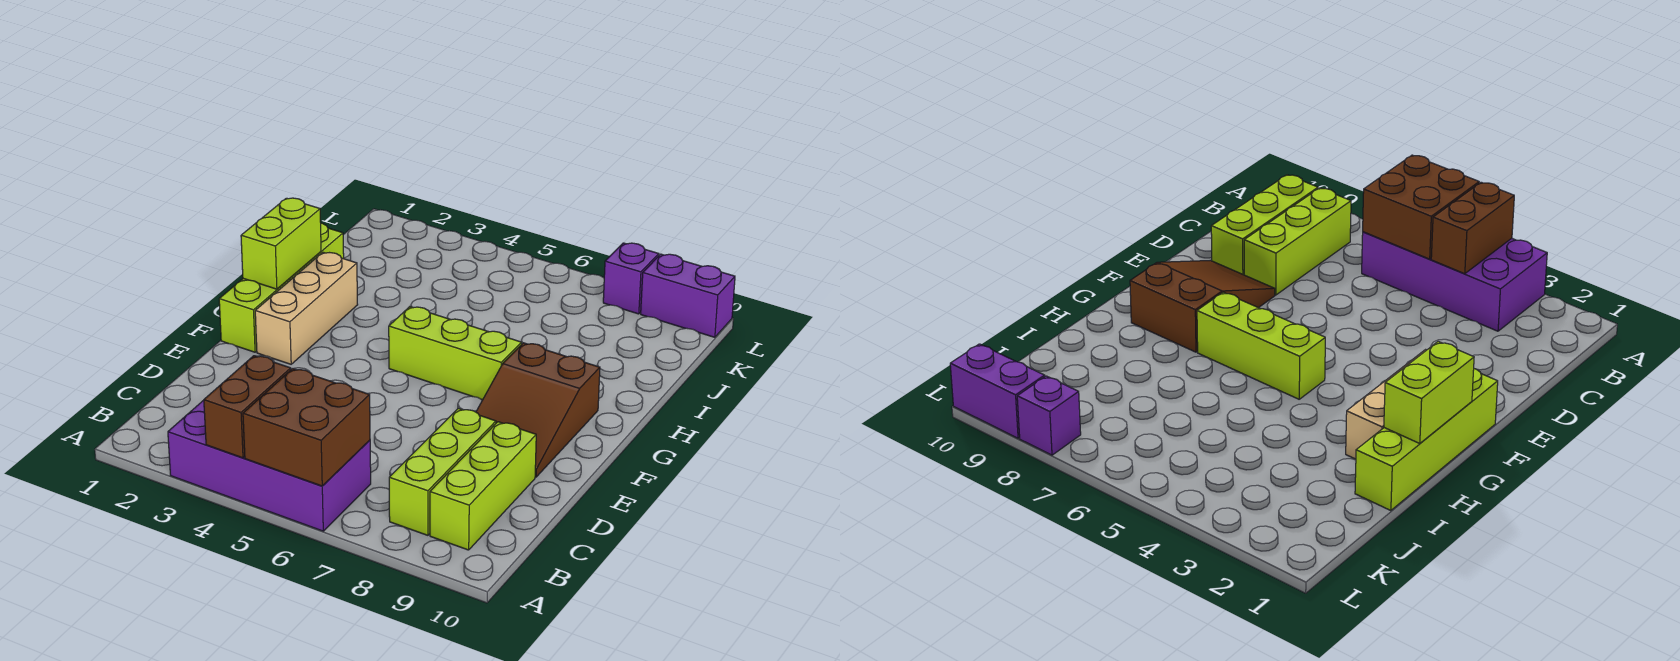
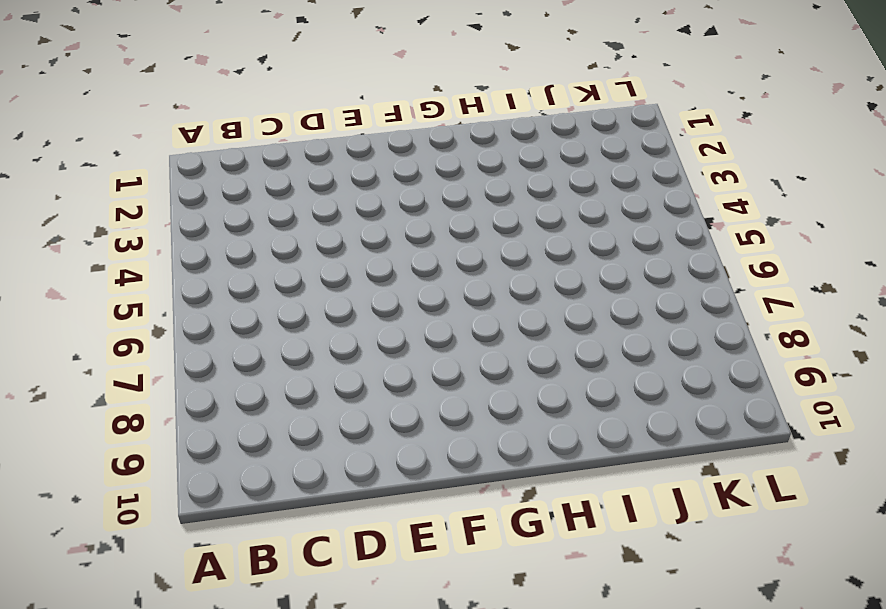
none -> purple 2x4 brick [168,400,371,531]
none -> lime 1x3 brick [389,408,496,535]
none -> lime 1x3 brick [430,422,536,550]

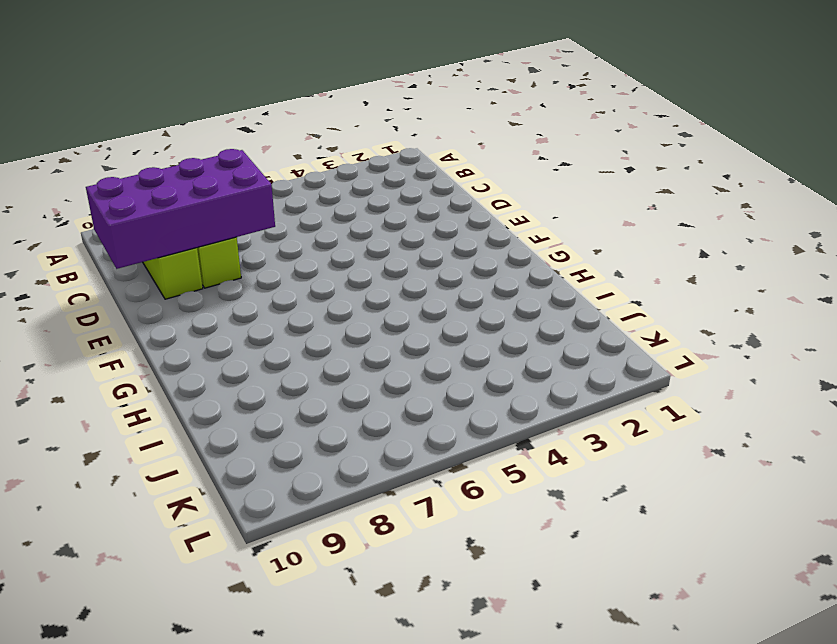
purple 2x4 brick [86,149,275,269] -> purple 2x4 brick moved to [168,400,371,531]
none -> brown 2x3 slope [476,343,600,477]
none -> lime 1x4 brick [219,223,344,352]
none -> tan 1x3 brick [255,252,358,364]

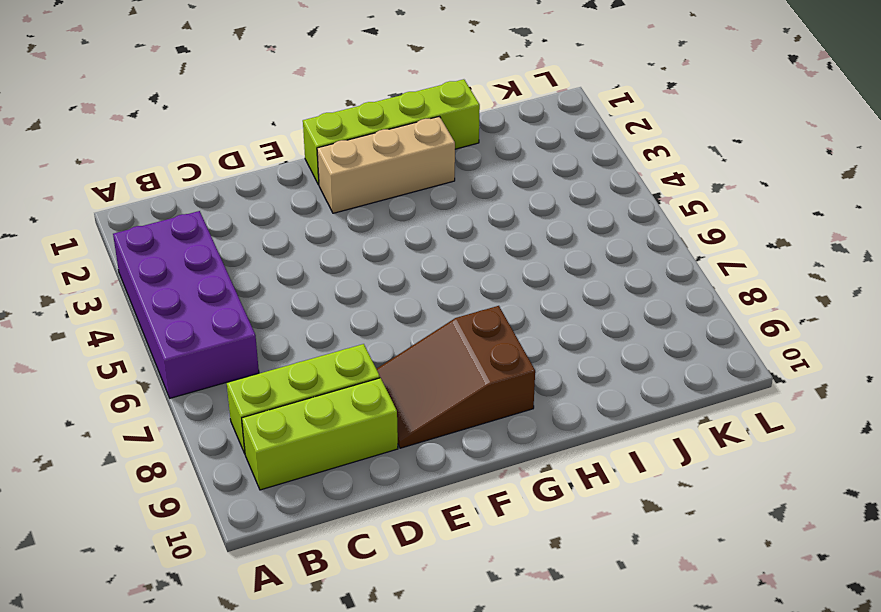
none -> lime 1x3 brick [389,307,522,400]
none -> purple 1x1 brick [603,243,659,314]
none -> purple 1x2 brick [641,254,735,337]

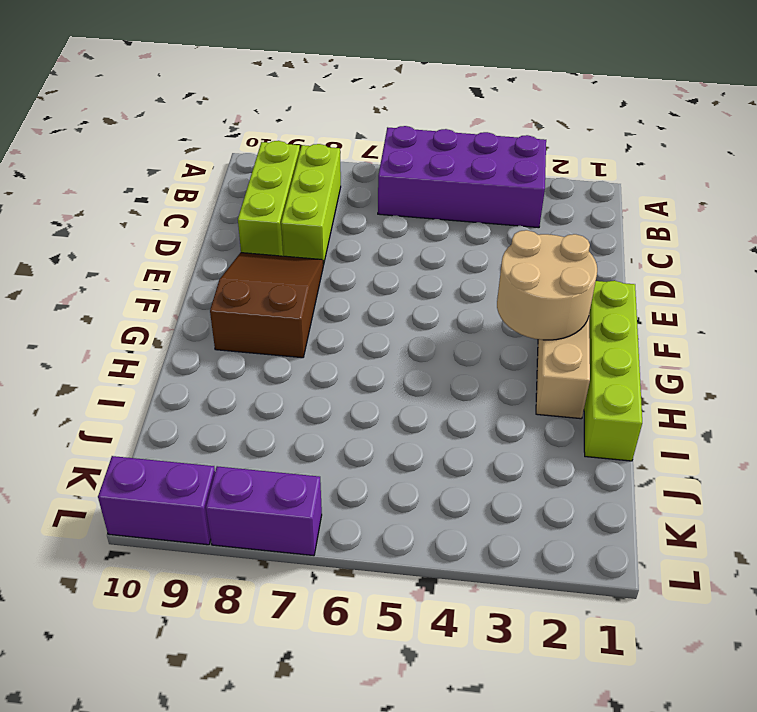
tan 2x2 round brick [497,230,597,340] -> none
purple 1x2 brick [206,466,322,556] -> purple 1x1 brick [603,243,659,314]
none -> lime 1x3 brick [389,307,522,400]
none -> brown 1x2 brick [204,356,291,458]
none -> brown 2x2 brick [243,369,370,486]

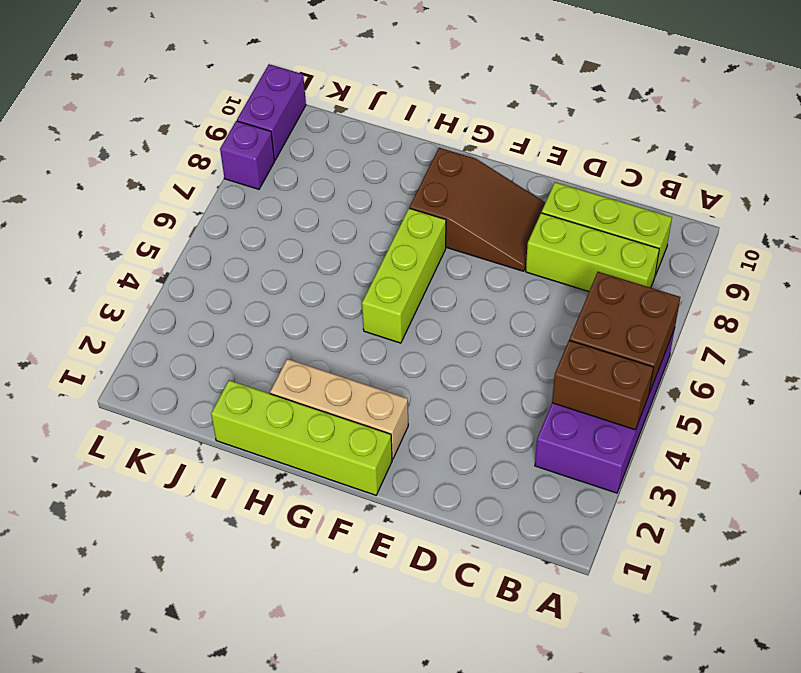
none -> lime 1x2 brick [241,198,321,289]

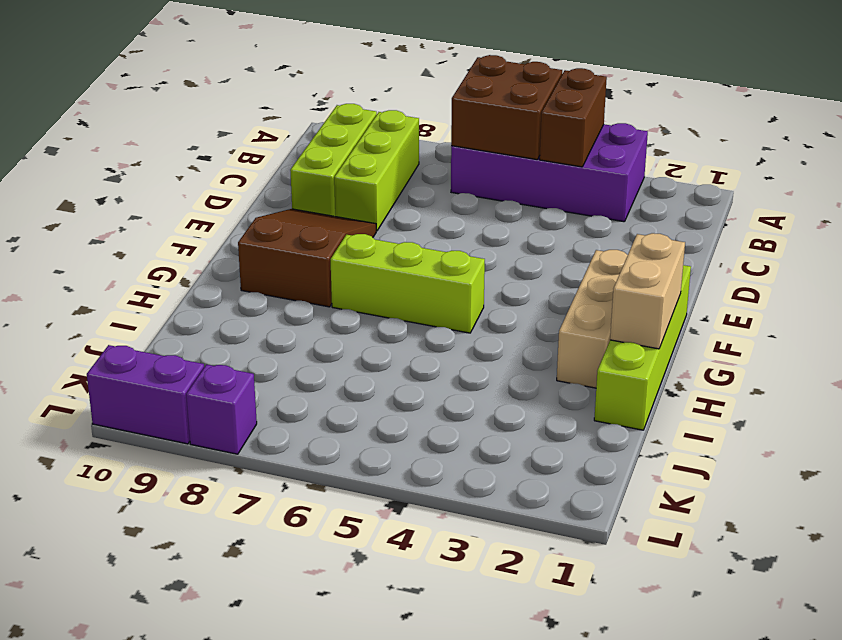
tan 1x2 brick [610,233,685,349] -> lime 1x2 brick [241,198,321,289]

